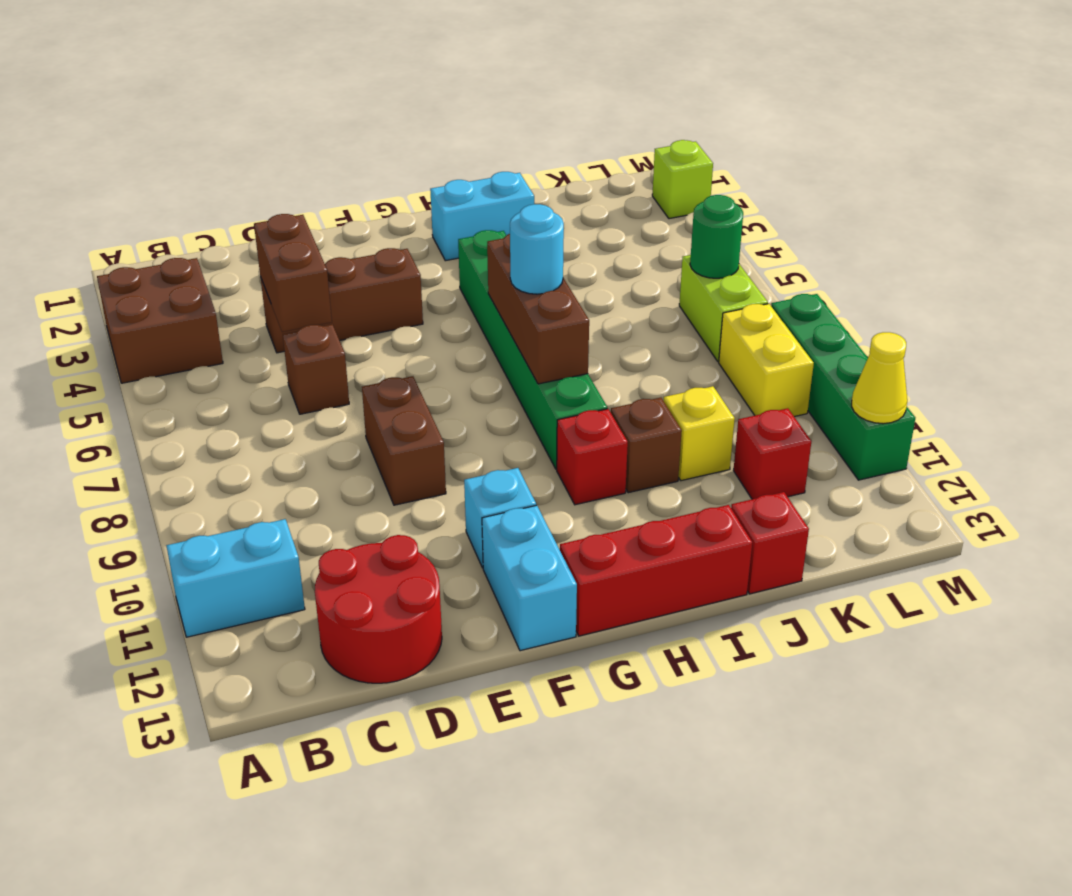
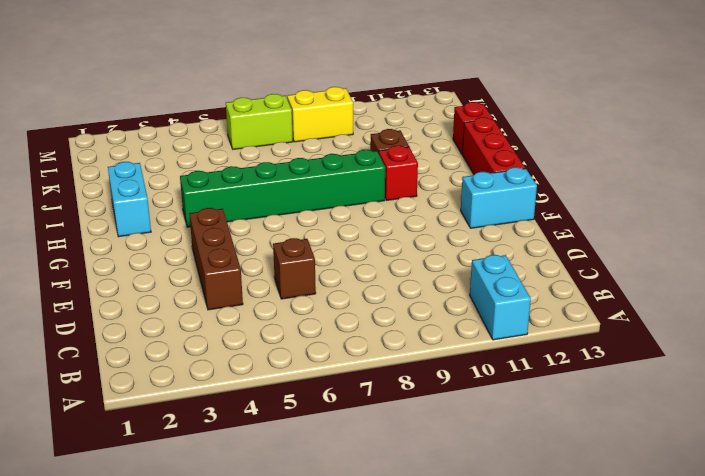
none -> brown 2x2 brick [97,258,223,383]
none -> red 2x2 round brick [315,535,442,683]
none -> brown 1x2 brick [362,376,446,505]

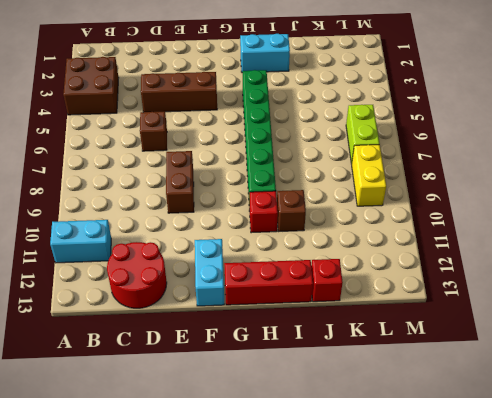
none -> cyan 1x1 brick [464,468,536,568]
none -> yellow 1x1 brick [664,386,735,481]
none -> red 1x1 brick [733,408,811,499]

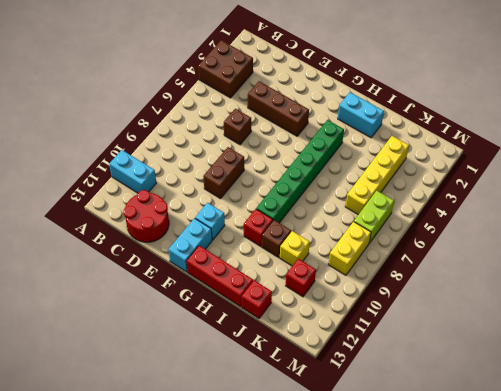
yellow 1x4 brick [345,136,409,215] -> none
none -> lime 1x1 brick [652,140,713,219]
none -> green 1x4 brick [771,294,915,480]
none -> brown 1x2 brick [254,214,332,332]

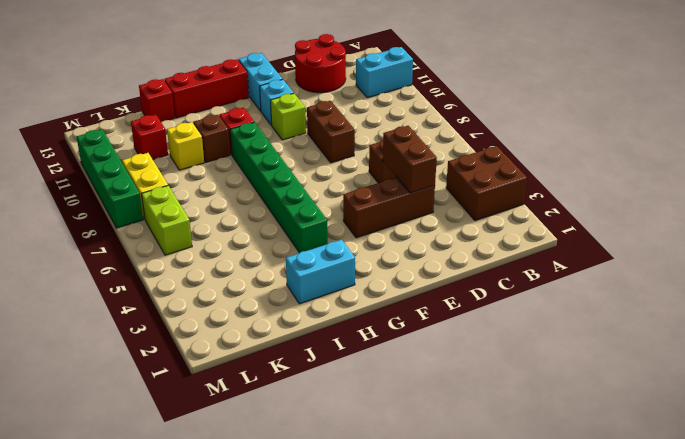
lime 1x1 brick [271,93,306,140] -> lime 1x1 brick moved to [652,140,713,219]
none -> brown 1x3 brick [487,234,589,384]
none -> green 1x1 round brick [690,195,743,278]
none -> yellow 1x1 cone [852,332,907,424]

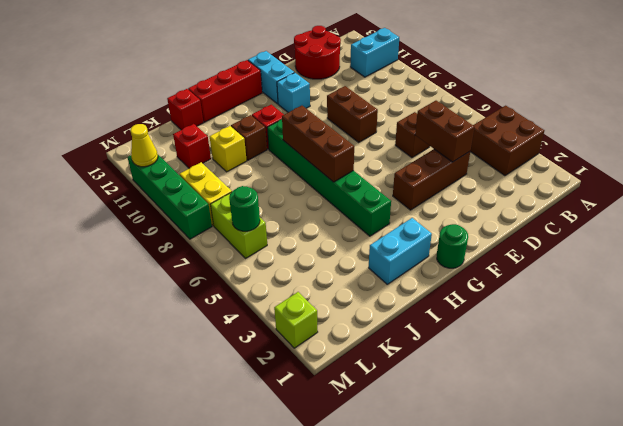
green 1x1 round brick [437,224,468,268] -> none
none -> cyan 1x1 round brick [510,204,564,294]

